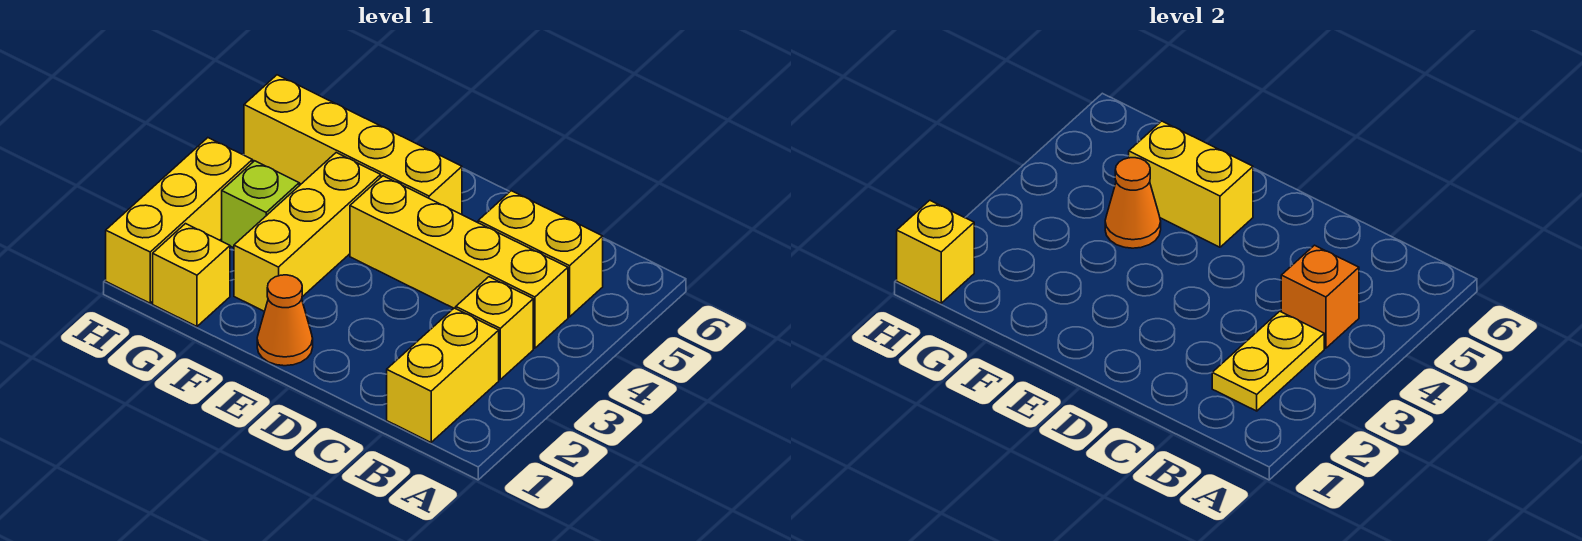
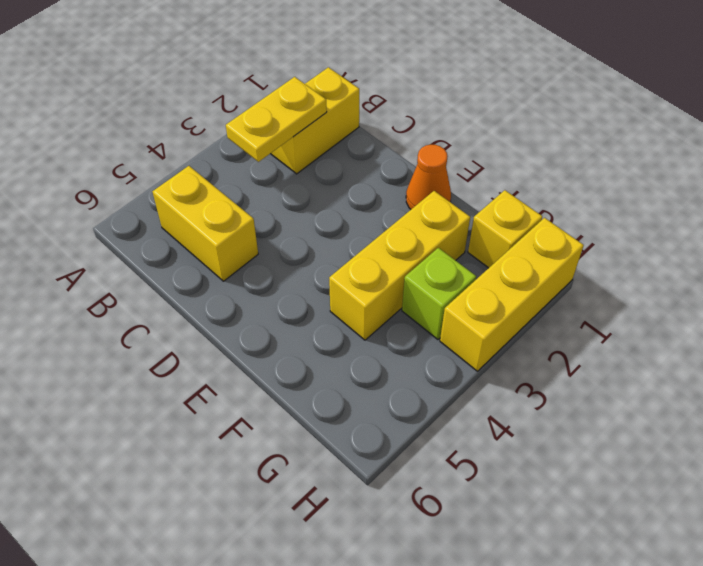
none -> yellow 1x1 brick [456,277,533,380]
none -> yellow 1x4 brick [350,176,568,348]
none -> yellow 1x4 brick [244,75,462,215]

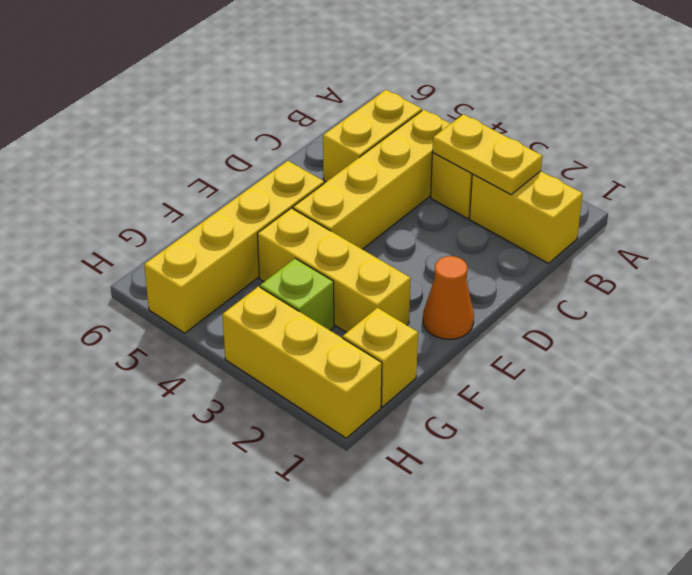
none -> orange 1x1 brick [1281,245,1359,348]
none -> yellow 1x2 brick [1129,121,1253,247]
none -> orange 1x1 cone [1105,158,1161,248]

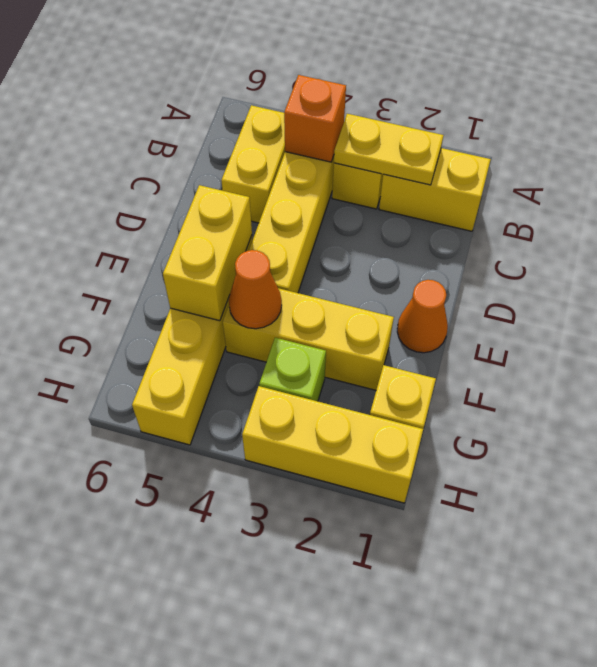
none -> yellow 1x1 brick [897,200,974,303]

